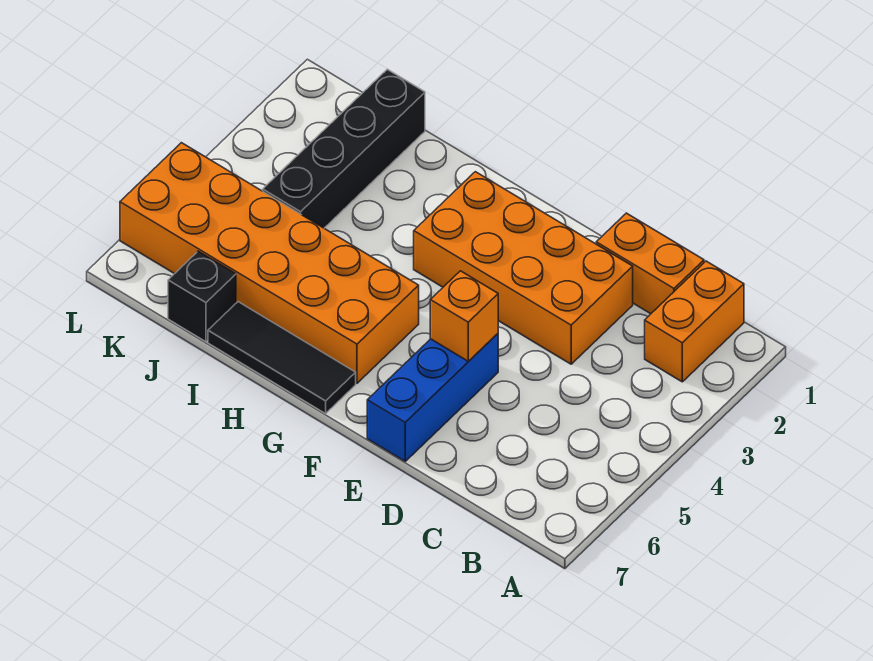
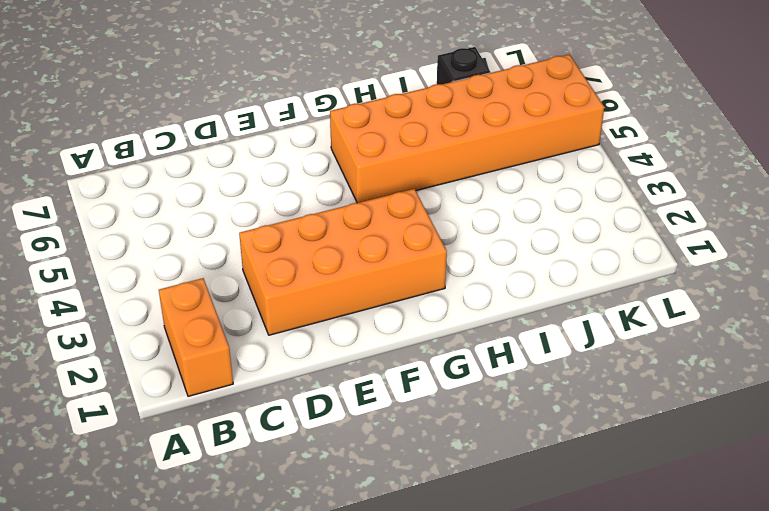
none -> orange 1x2 brick [596,213,704,314]
none -> blue 1x3 brick [367,334,498,461]

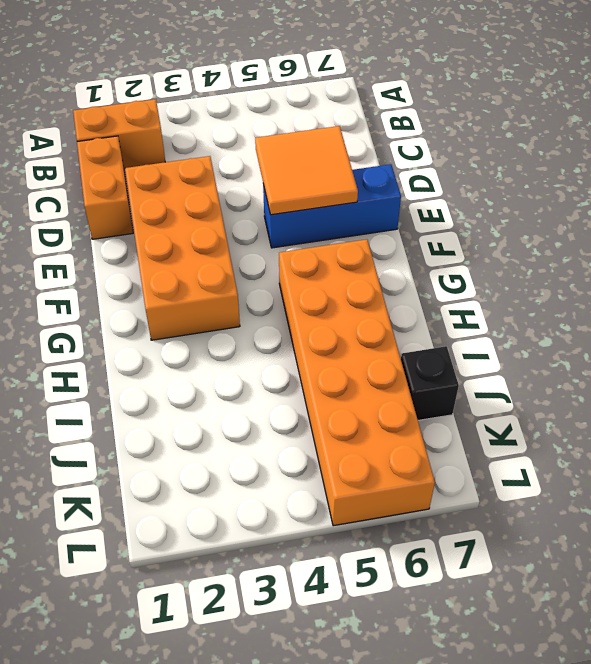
orange 2x2 tile [255,126,358,215] -> orange 1x1 brick [430,271,498,361]
none -> black 1x3 tile [208,302,356,414]
none -> black 1x4 brick [263,69,425,228]

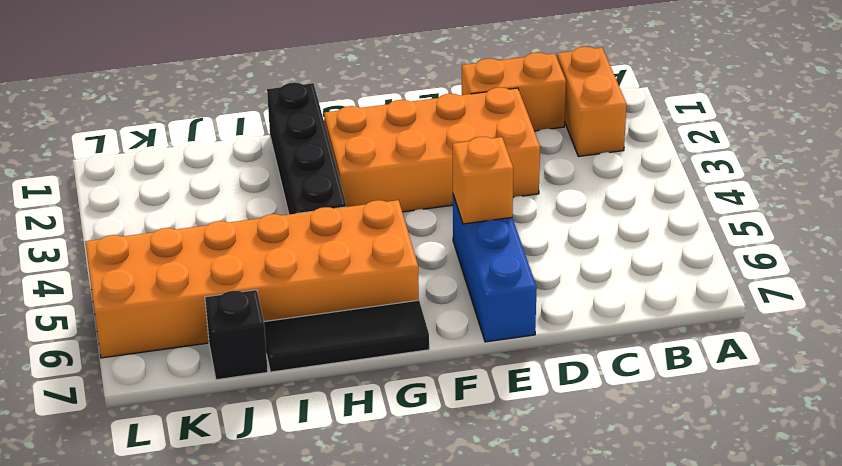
black 1x4 brick [267,83,346,214] -> black 1x4 brick moved to [263,69,425,228]

